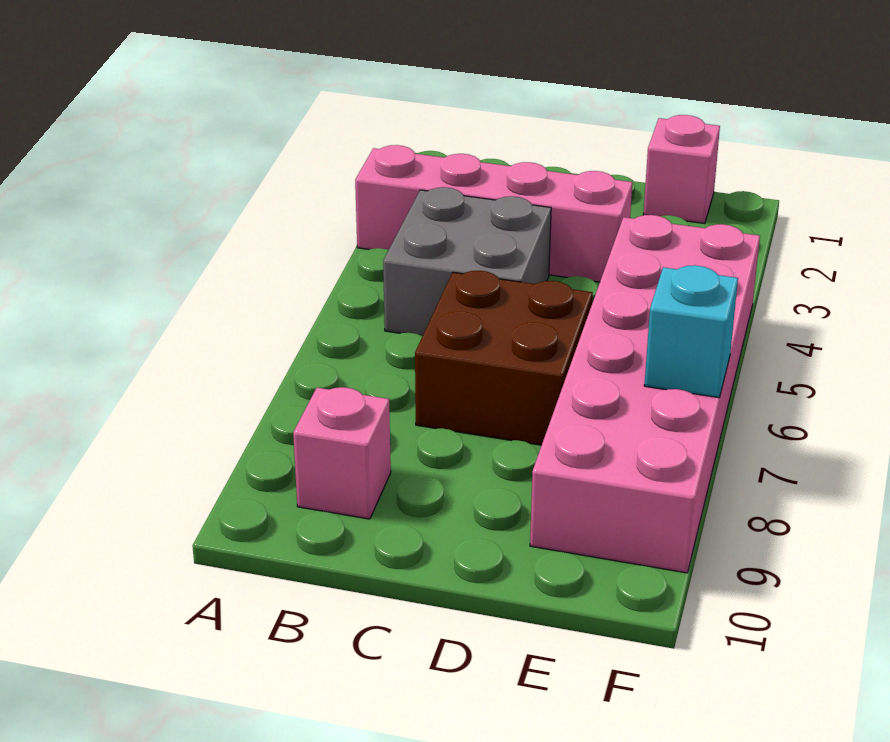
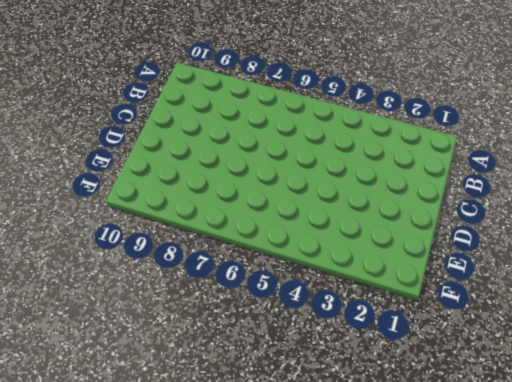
none -> pink 1x4 brick [355,145,632,282]
none -> grey 2x2 brick [383,187,551,336]

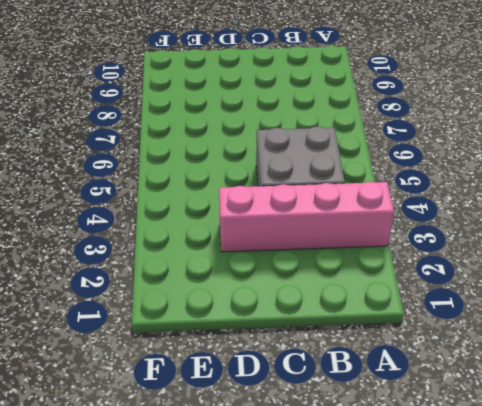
none -> pink 1x1 brick [293,387,391,519]
none -> brown 2x2 brick [415,271,593,445]

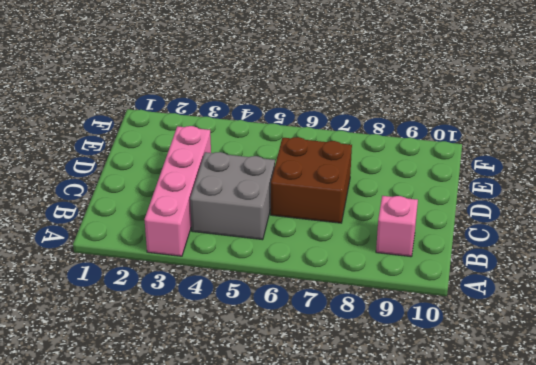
none -> pink 1x1 brick [643,115,720,223]
none -> pink 2x6 brick [530,215,760,573]

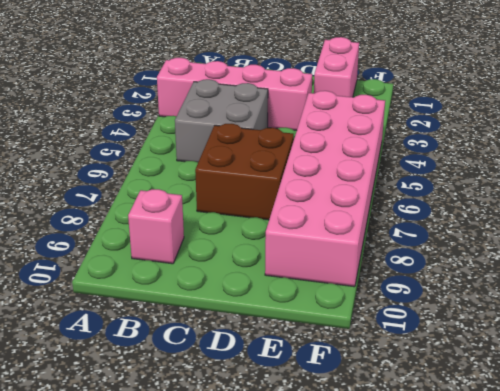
pink 1x2 brick [314,37,359,97] -> pink 1x1 brick [643,115,720,223]
none -> cyan 1x1 brick [644,265,738,398]

